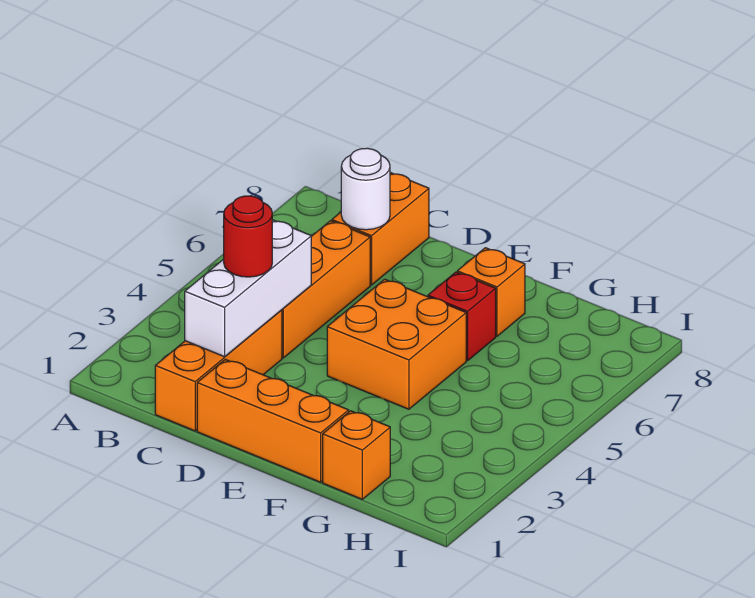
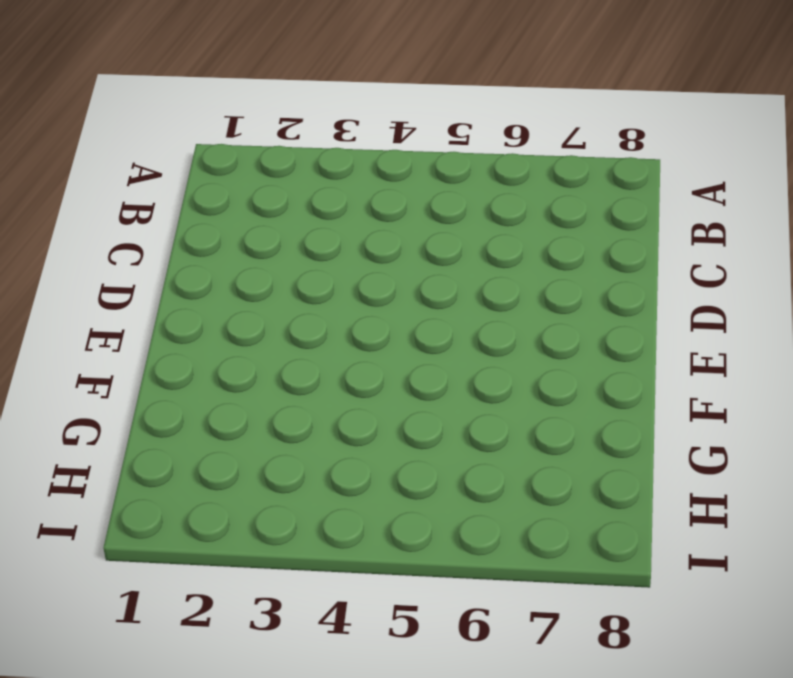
none -> orange 1x3 brick [155,310,282,431]
none -> orange 1x3 brick [282,221,370,358]

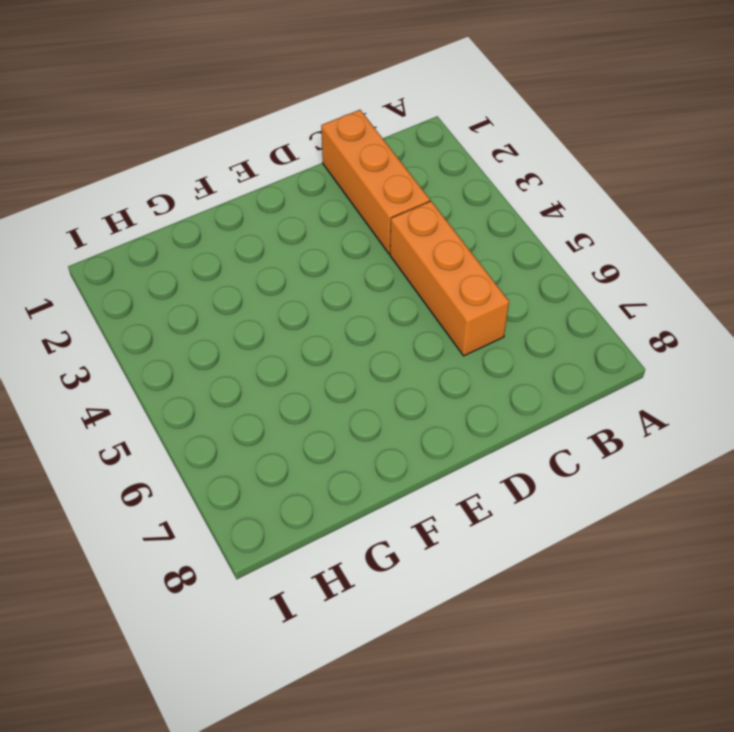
none -> orange 1x2 brick [332,172,429,285]
none -> orange 1x3 brick [197,359,349,482]

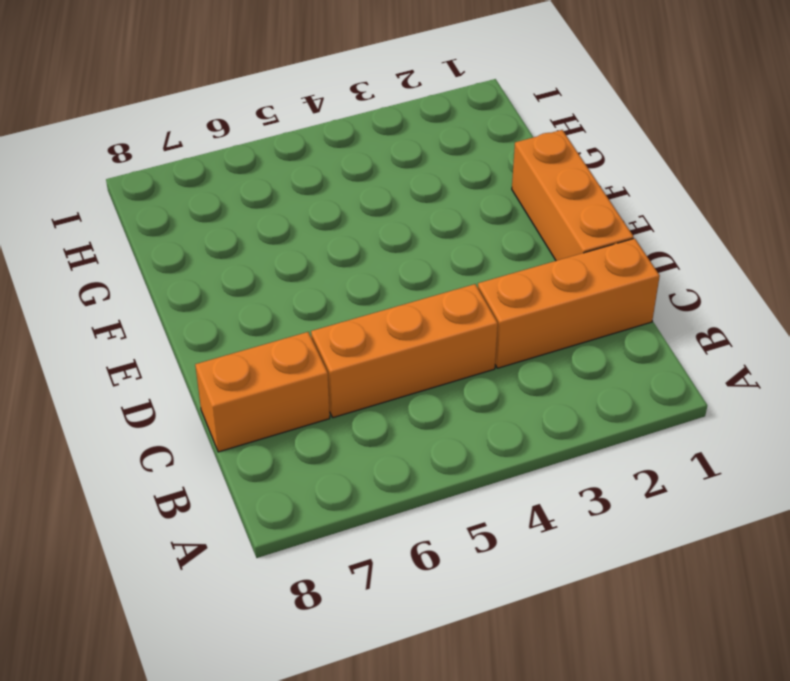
none -> orange 2x2 brick [327,279,466,409]
none -> red 1x1 brick [428,272,496,361]

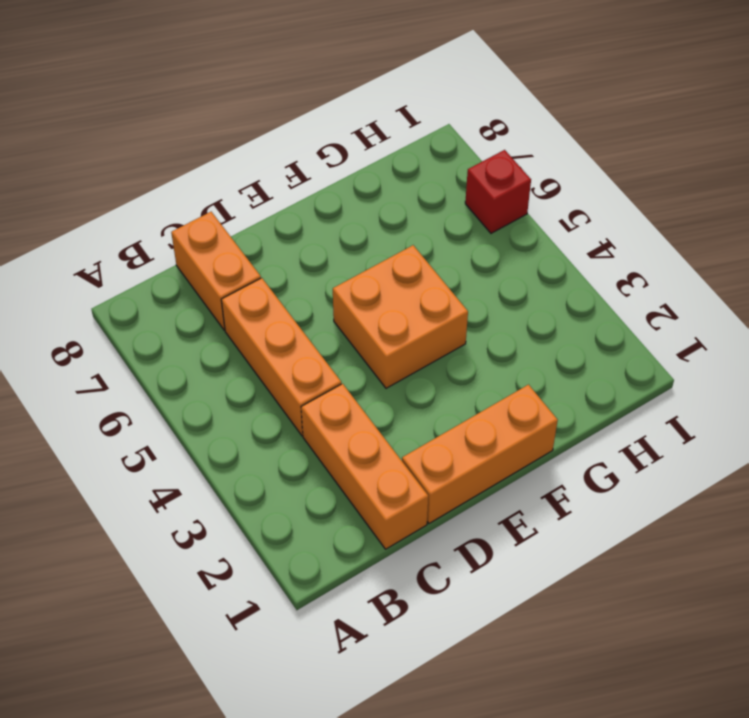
red 1x1 brick [465,150,531,233] -> red 1x1 brick moved to [428,272,496,361]
none -> orange 1x1 brick [457,248,525,336]
none -> orange 1x1 brick [323,411,390,499]

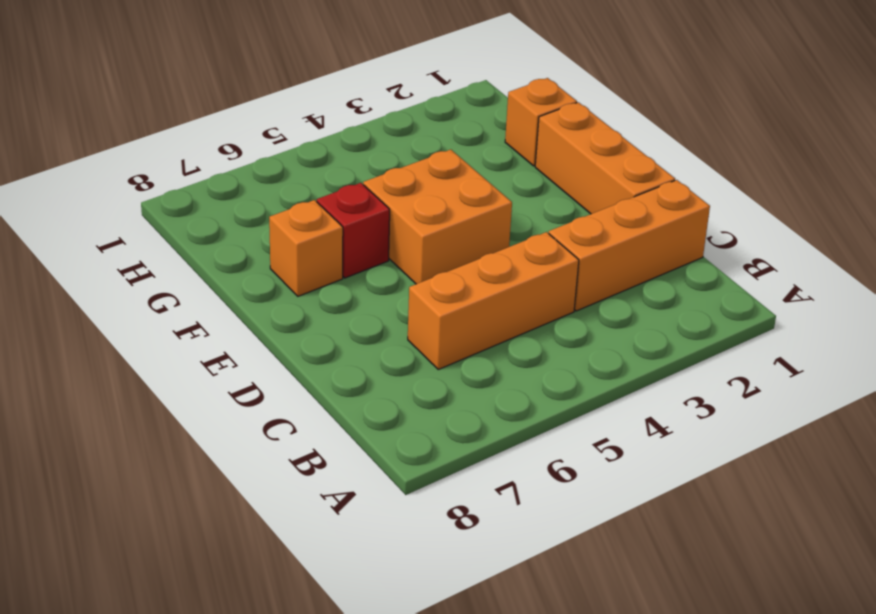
none -> orange 1x2 brick [332,172,429,285]
none -> white 1x3 brick [185,220,311,357]

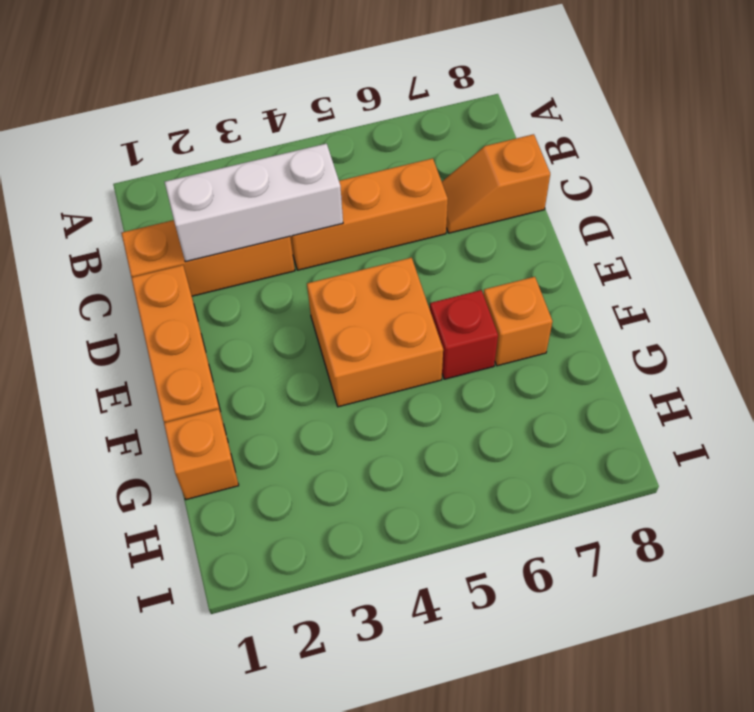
orange 1x2 slope [442,134,550,233] -> orange 1x2 brick [332,172,429,285]
none -> white 1x1 round brick [341,148,390,230]
none -> red 1x1 round brick [224,196,272,277]

